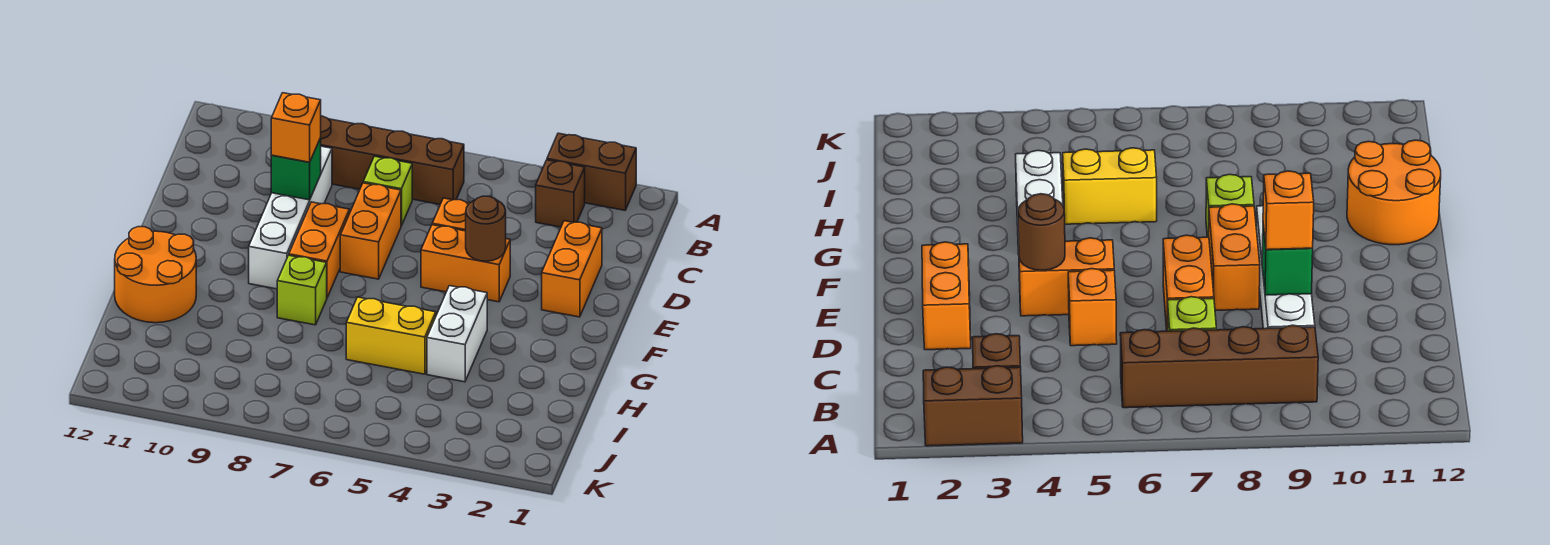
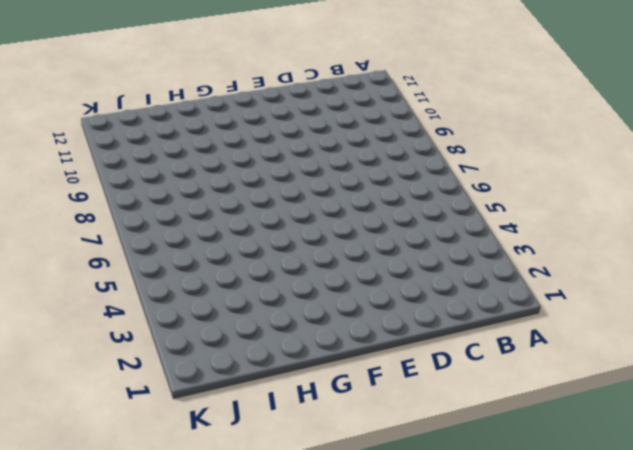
none -> brown 1x2 brick [547,133,636,210]
none -> brown 1x1 brick [536,160,585,227]
none -> brown 1x4 brick [321,116,464,204]

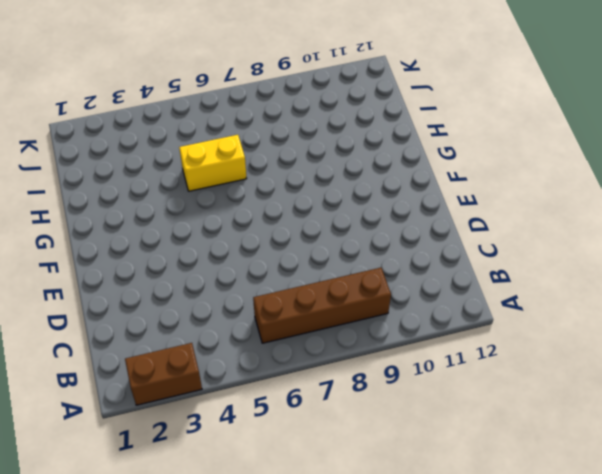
none -> brown 1x1 brick [536,160,585,227]
none -> lime 1x1 brick [363,156,412,226]
none -> white 1x4 brick [249,146,332,289]

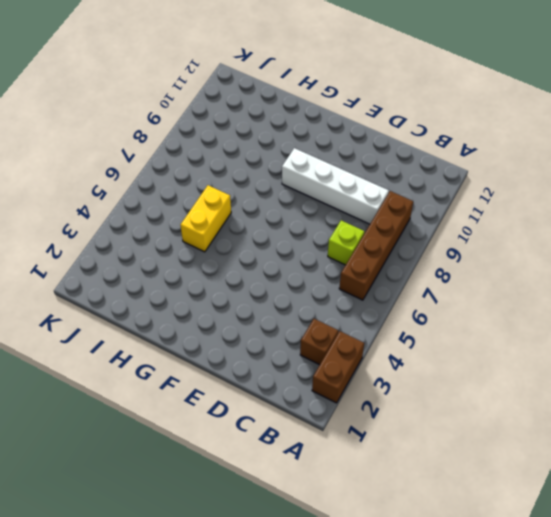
none -> orange 1x2 brick [542,221,602,317]
none -> orange 1x1 brick [432,198,469,231]
none -> orange 1x2 brick [340,183,401,279]

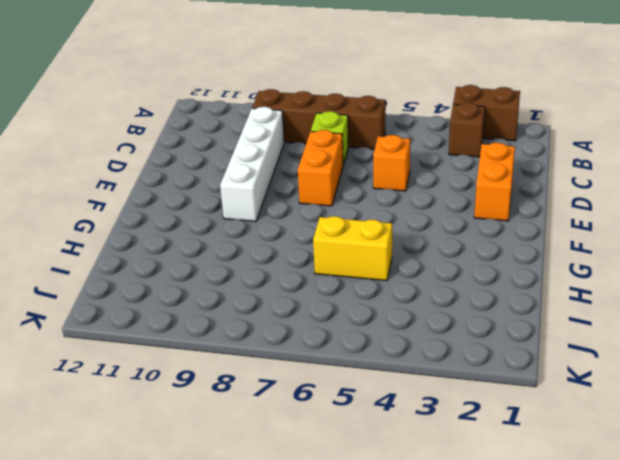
none -> orange 1x2 brick [421,225,510,302]
none -> orange 1x2 brick [289,202,349,298]
none -> white 1x2 brick [427,286,487,382]

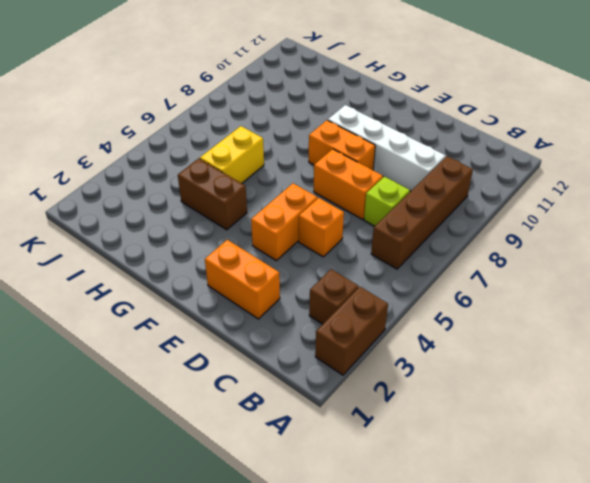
brown 1x2 brick [178,159,247,230] -> white 1x2 brick [427,286,487,382]
none -> lime 1x1 brick [277,255,327,325]
none -> orange 2x2 round brick [115,227,196,323]
none -> green 1x1 brick [271,138,321,200]

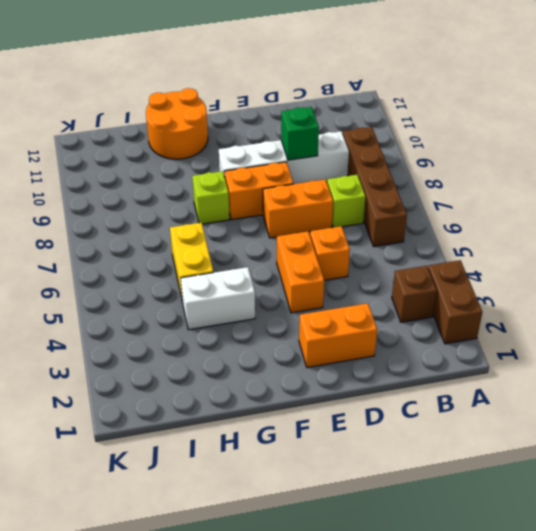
none -> brown 1x1 round brick [466,196,506,261]
none -> orange 1x1 brick [271,93,321,162]

